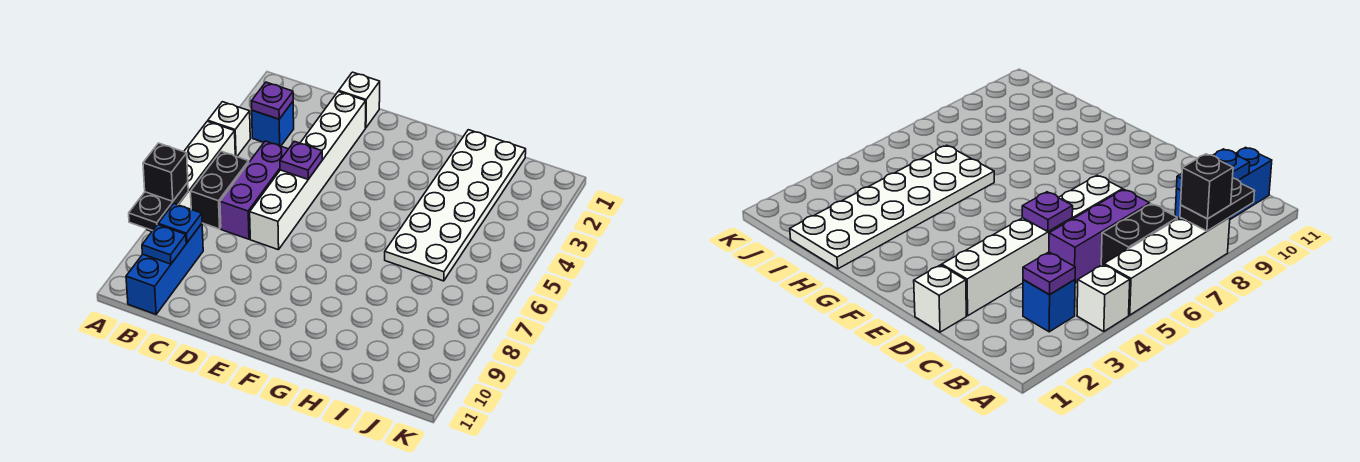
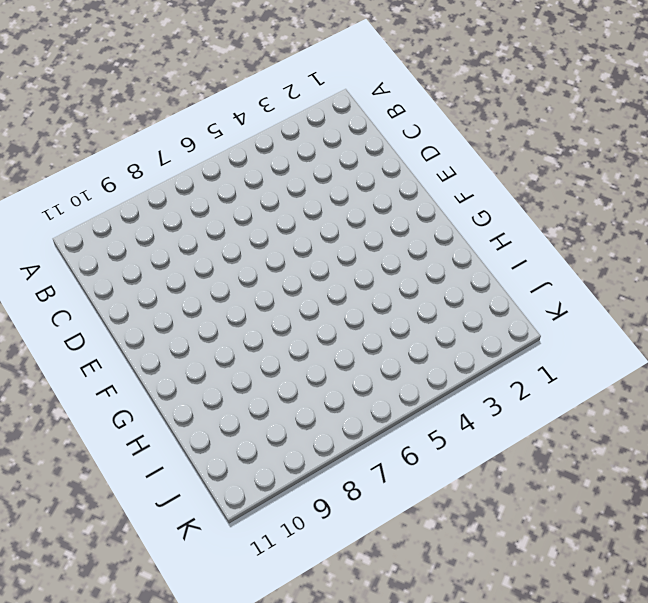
none -> white 1x1 brick [208,102,250,157]
none -> white 1x4 brick [147,121,235,232]
none -> blue 1x1 brick [252,102,294,146]

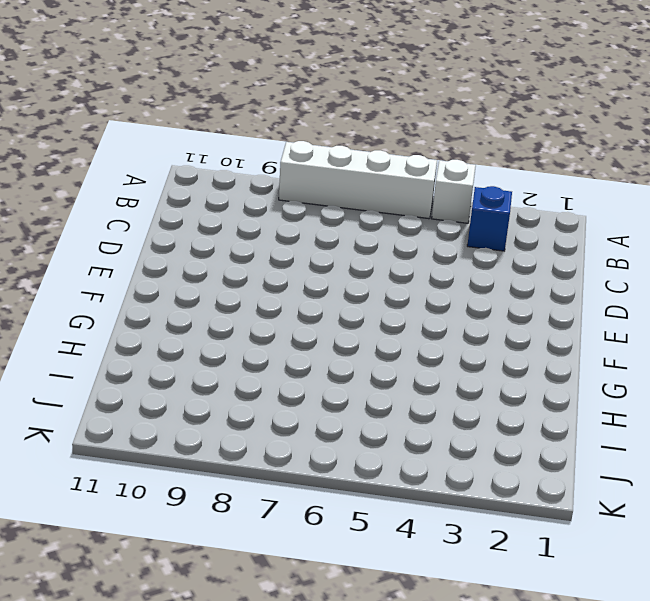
none -> black 1x2 brick [191,151,249,229]
none -> blue 1x3 brick [126,224,203,314]
none -> purple 1x3 brick [220,141,288,239]

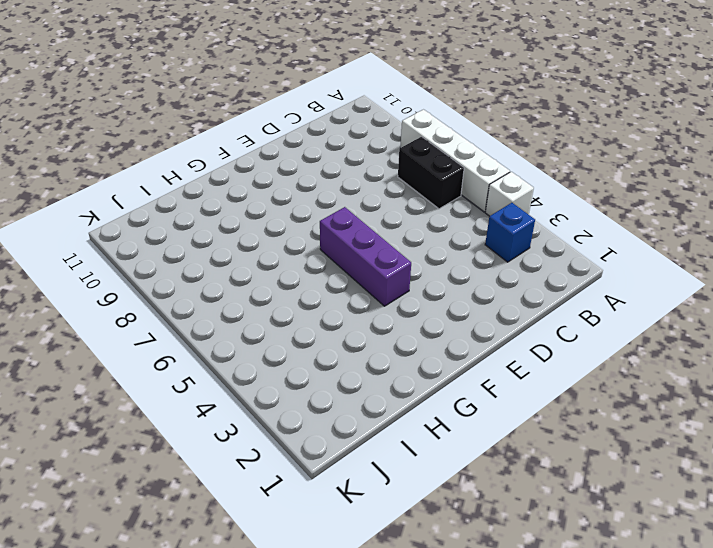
purple 1x3 brick [320,207,411,306] -> purple 1x3 brick moved to [220,141,288,239]
none -> blue 1x3 brick [126,224,203,314]
none -> white 1x1 brick [339,72,380,128]
none -> white 1x6 brick [250,91,366,250]

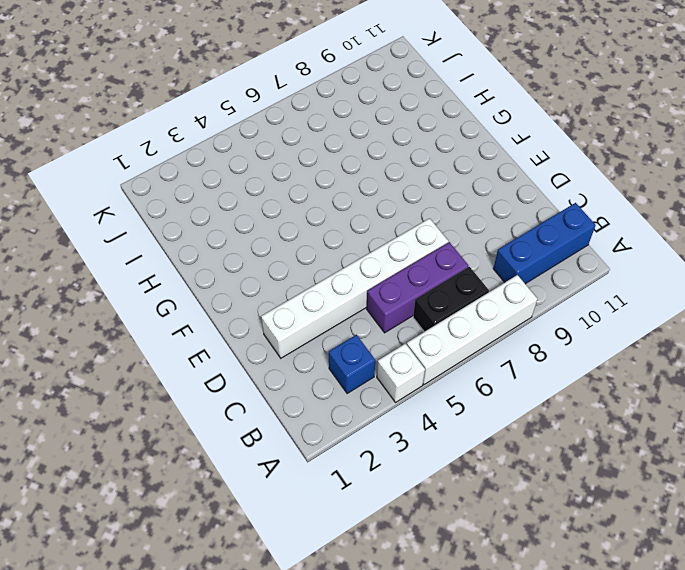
none -> white 1x1 brick [339,72,380,128]
none -> white 2x6 plate [385,130,526,281]
none -> black 1x2 plate [129,182,188,231]

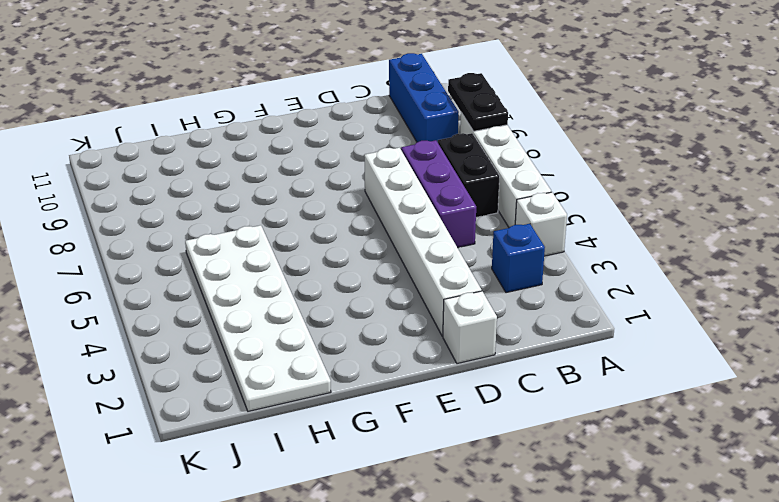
none -> purple 1x1 plate [252,82,293,119]
none -> blue 1x1 plate [158,203,202,243]
none -> blue 1x1 plate [142,225,186,264]

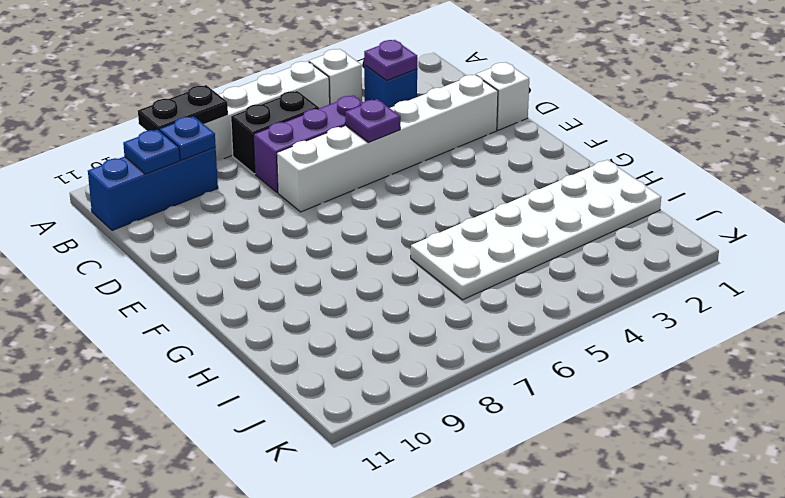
none -> black 1x1 brick [143,143,188,201]

